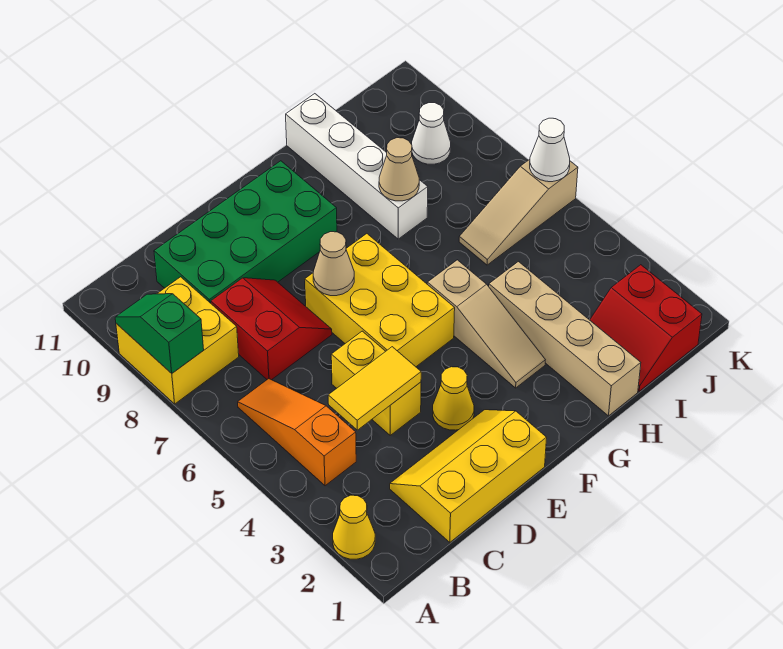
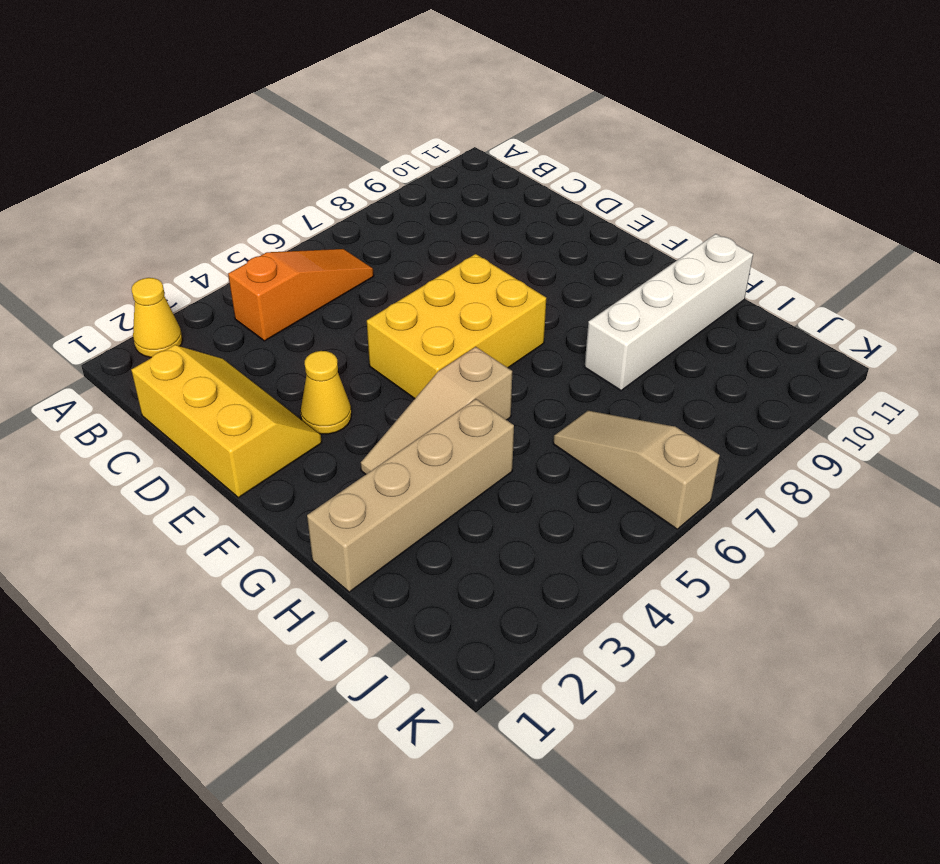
none -> yellow 2x2 brick [116,277,239,404]
none -> red 2x2 slope [211,278,332,380]
none -> green 2x4 brick [154,161,337,303]

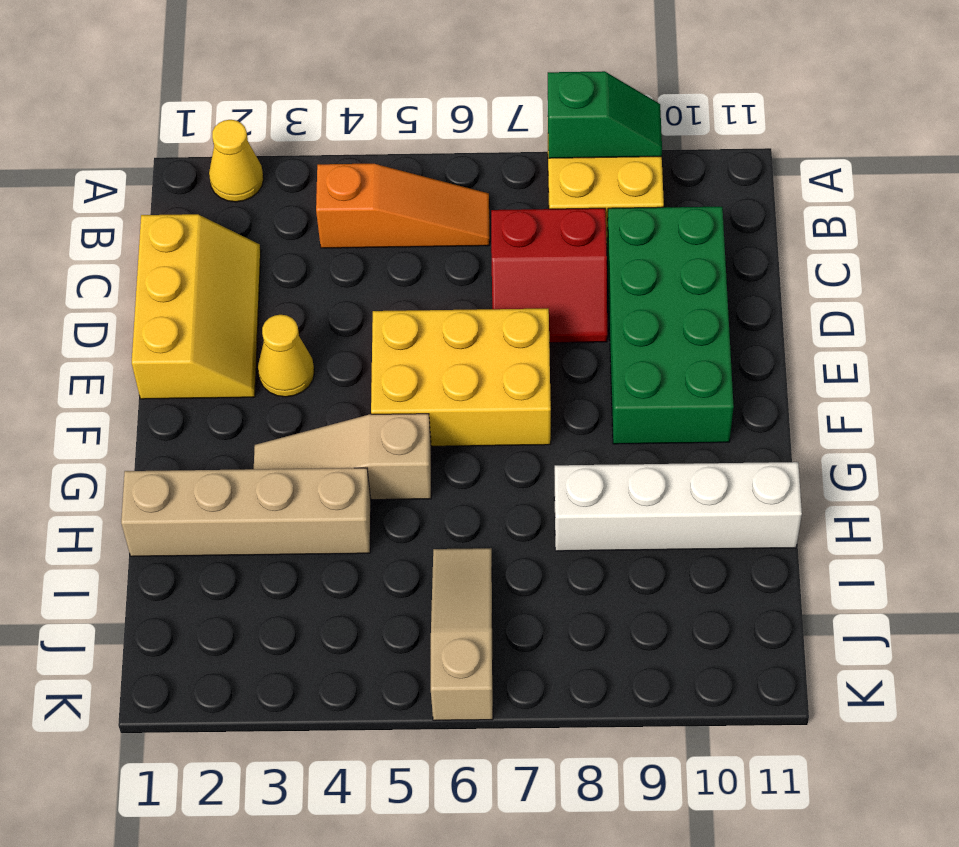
none -> yellow 1x2 brick [331,331,421,435]
none -> red 2x2 slope [590,265,702,391]
none -> white 1x1 cone [412,103,451,164]

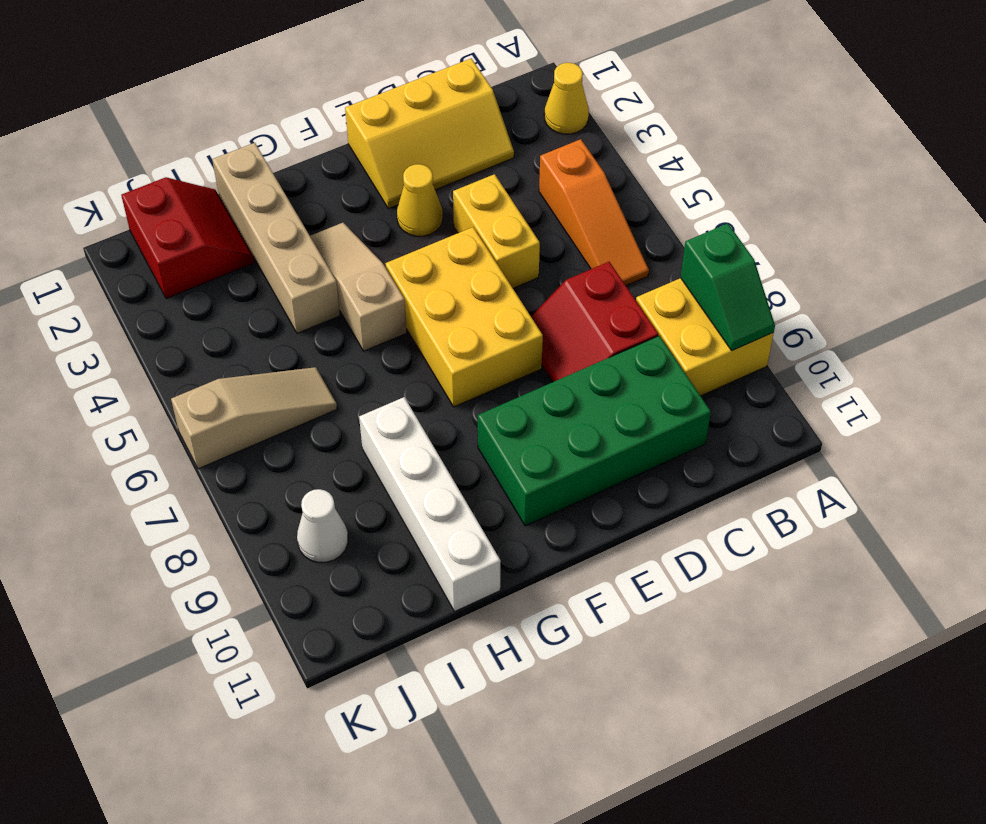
none -> yellow 1x2 tile [328,347,421,430]
none -> tan 1x1 cone [313,232,354,296]
none -> tan 1x1 cone [379,138,419,201]

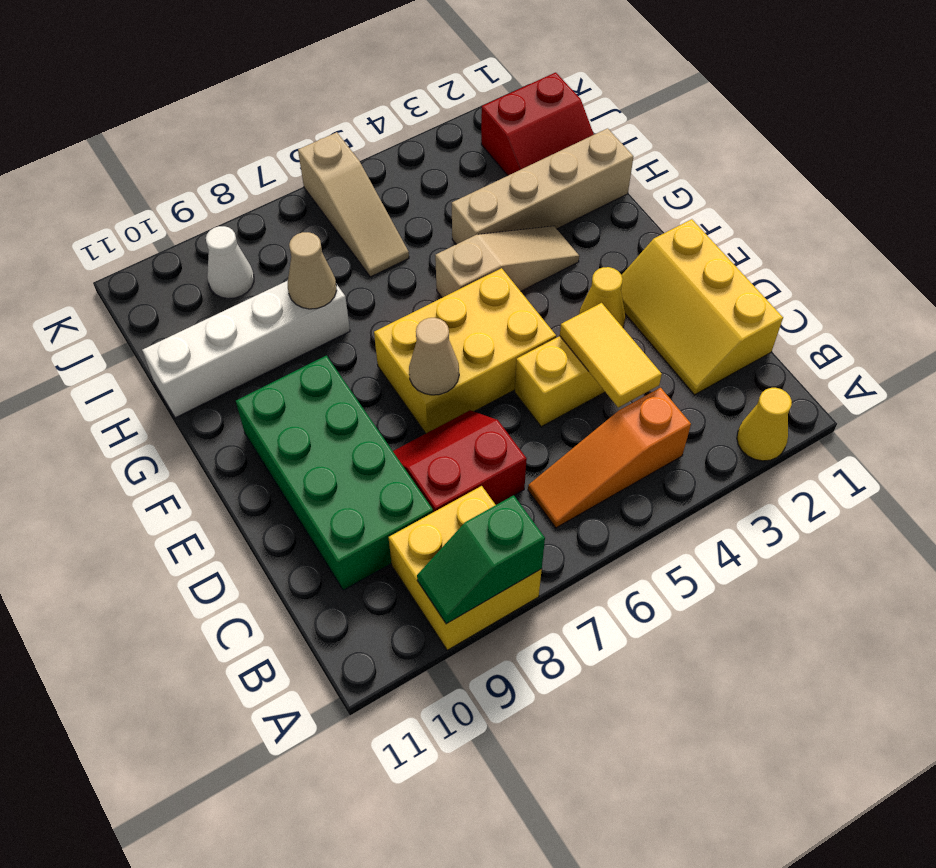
none -> white 1x1 cone [530,118,570,182]

